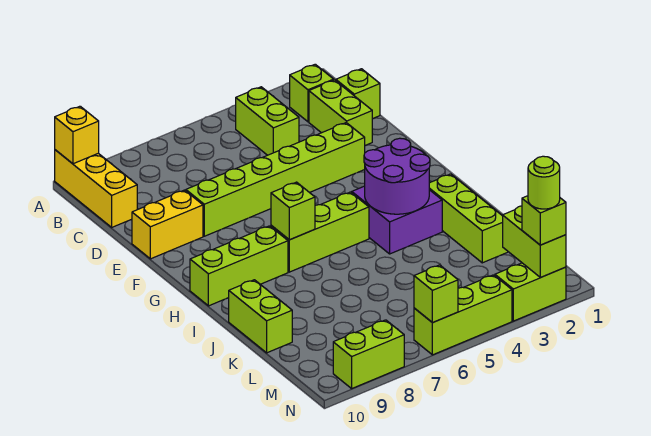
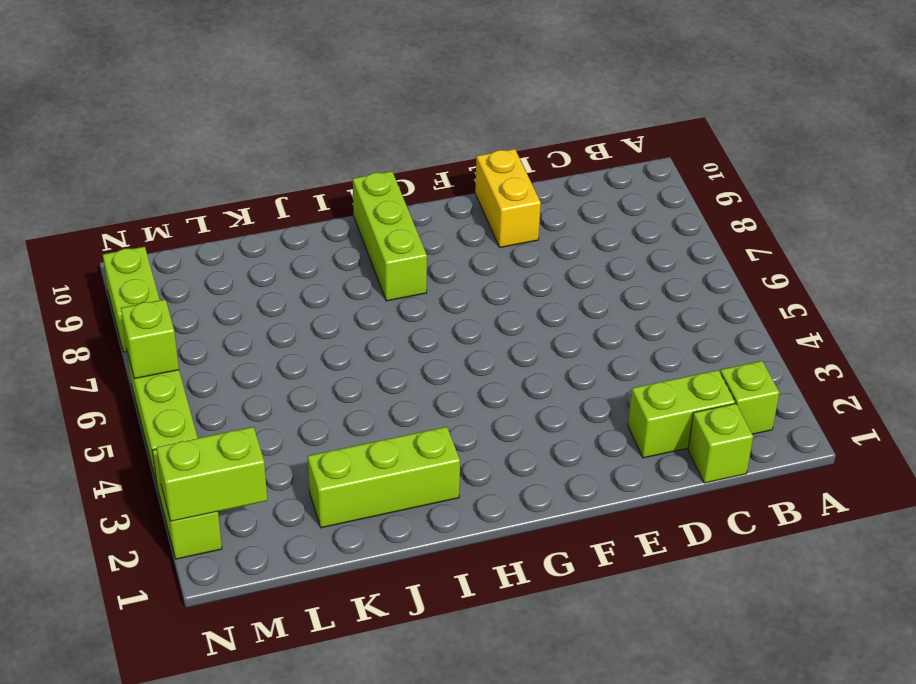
none -> yellow 1x3 brick [55,150,137,227]
none -> lime 1x2 brick [236,87,299,155]
none -> lime 1x6 brick [186,123,365,236]

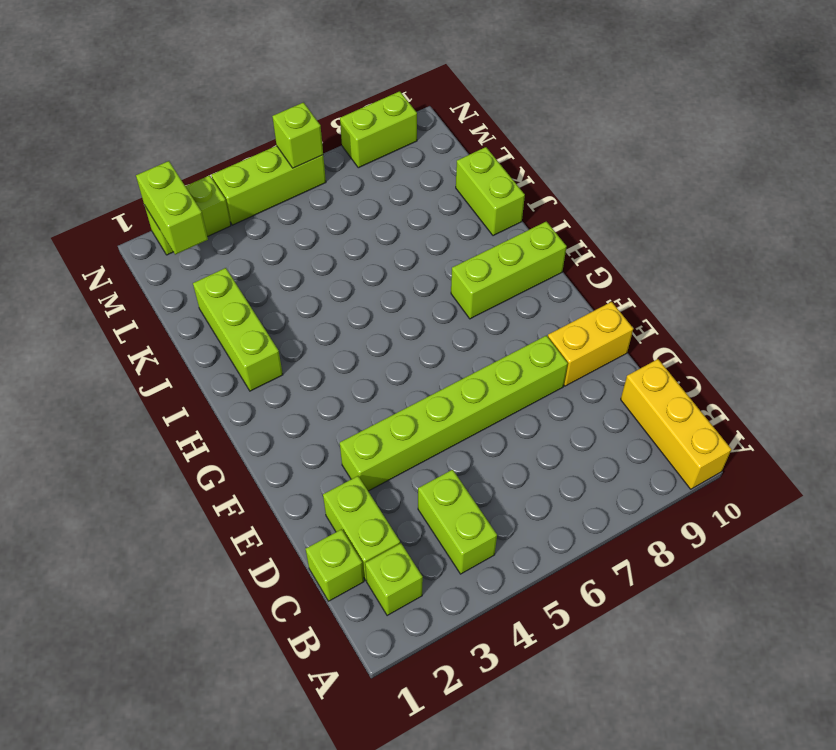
none -> purple 2x2 brick [352,186,442,254]
none -> lime 1x3 brick [271,192,369,272]
none -> yellow 1x1 brick [55,106,99,164]

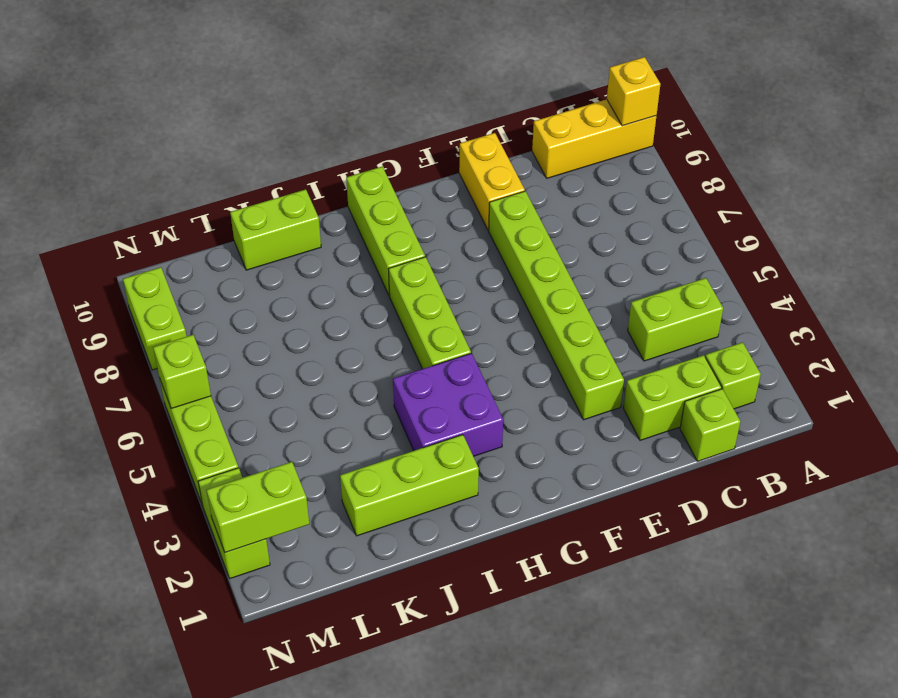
none -> purple 2x2 round brick [364,138,430,214]
none -> lime 1x1 brick [271,182,315,240]
none -> lime 1x1 brick [522,196,566,245]

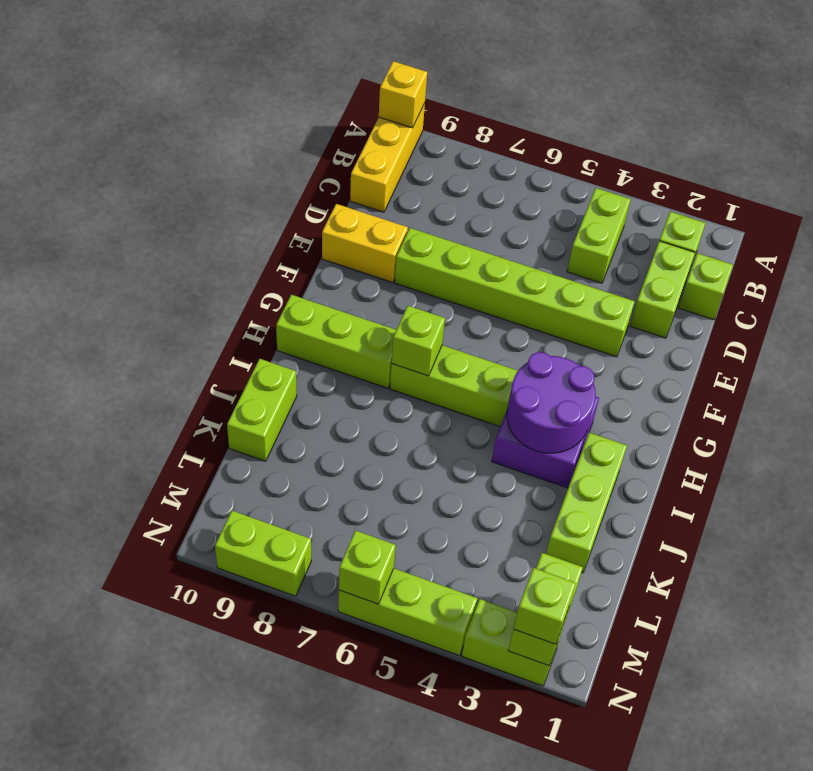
none -> lime 1x1 round brick [528,156,560,209]

